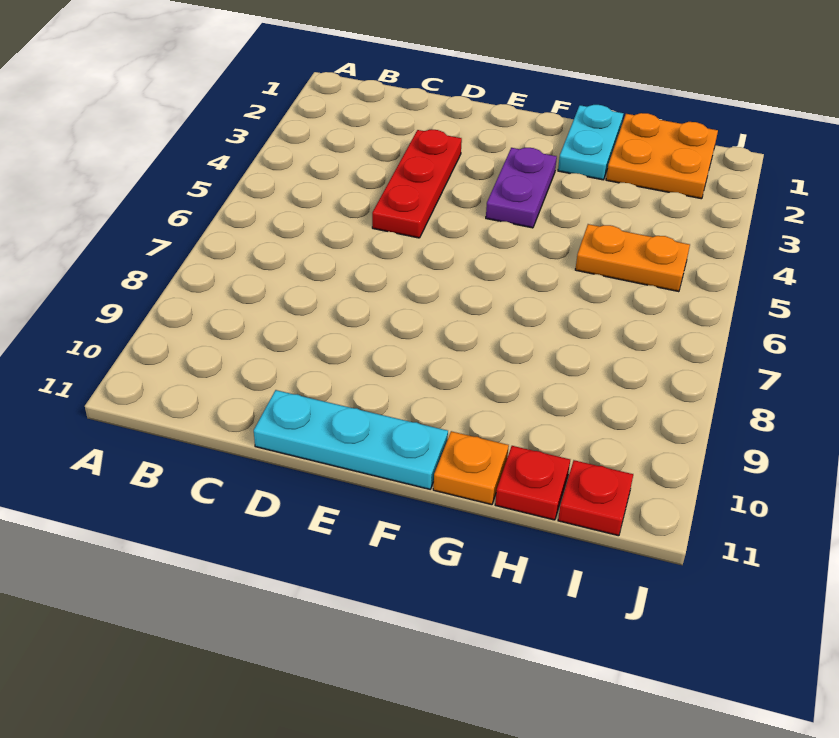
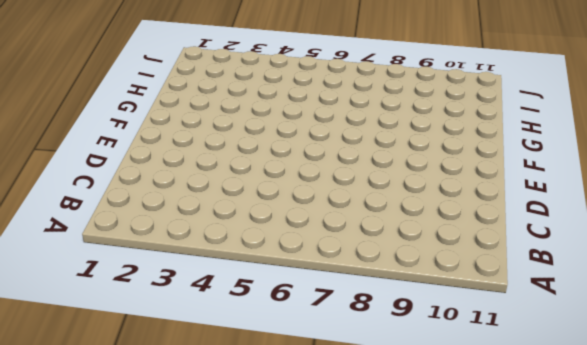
none -> red 1x3 plate [372,130,462,238]
none -> cyan 1x3 plate [254,390,448,489]

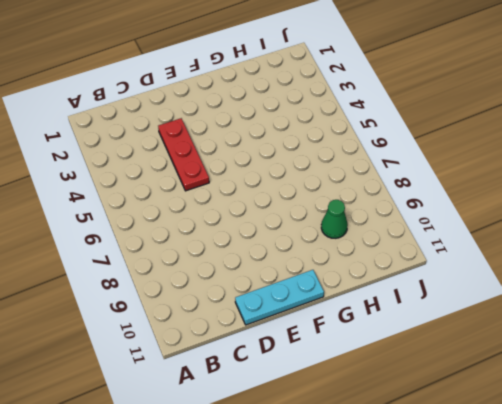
green 1x1 cone [321,200,348,238] -> none
none -> purple 1x2 plate [486,148,557,228]
none -> cyan 1x2 plate [558,105,623,180]

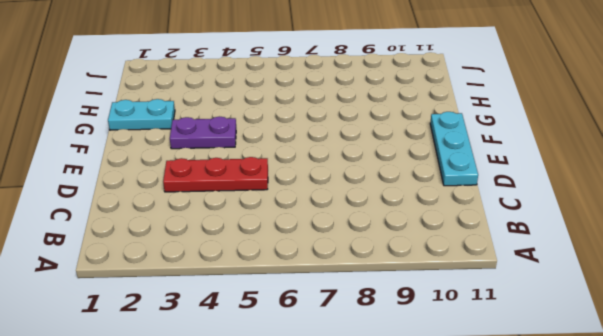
none -> orange 1x1 plate [433,431,509,505]
none -> orange 2x2 plate [606,113,718,199]

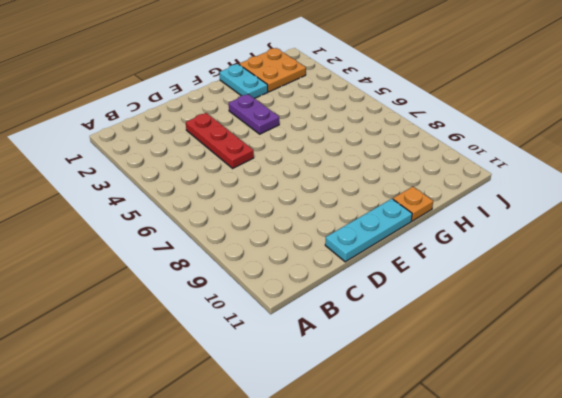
none -> orange 1x2 plate [575,224,690,292]
none -> red 1x1 plate [495,446,570,520]

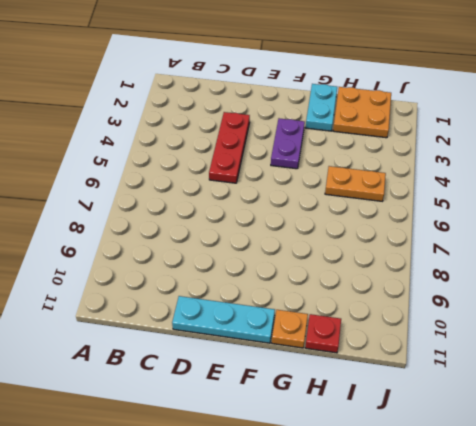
none -> red 1x1 plate [558,460,633,536]

